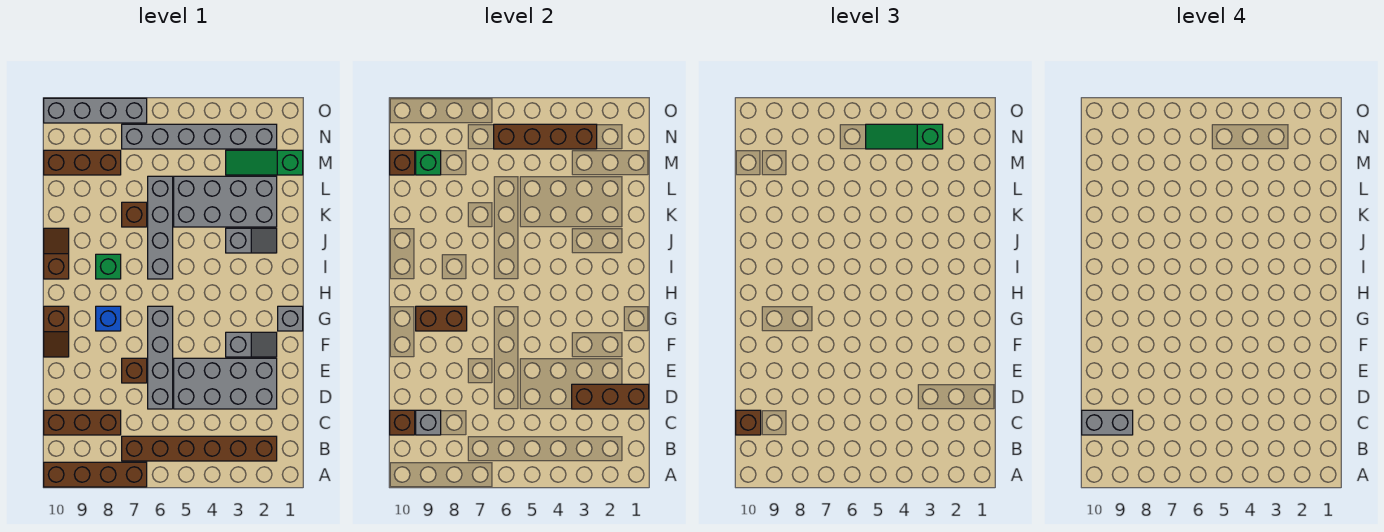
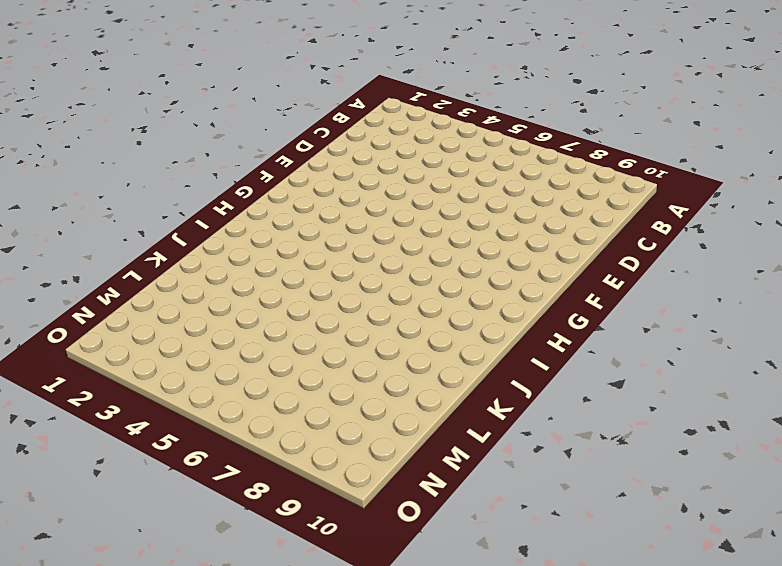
none -> brown 1x4 brick [44,462,147,487]
none -> brown 1x6 brick [122,436,277,461]
none -> brown 1x3 brick [44,410,121,435]
none -> grey 2x4 brick [174,358,277,409]

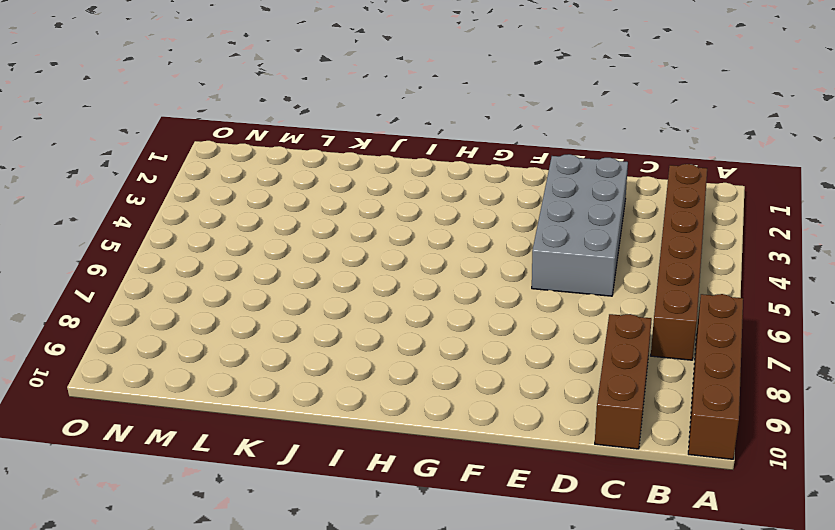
none -> grey 1x4 brick [148,306,173,409]
none -> brown 1x1 brick [122,358,147,383]
none -> grey 1x2 slope [226,332,277,357]
none -> brown 1x2 slope [44,306,69,357]

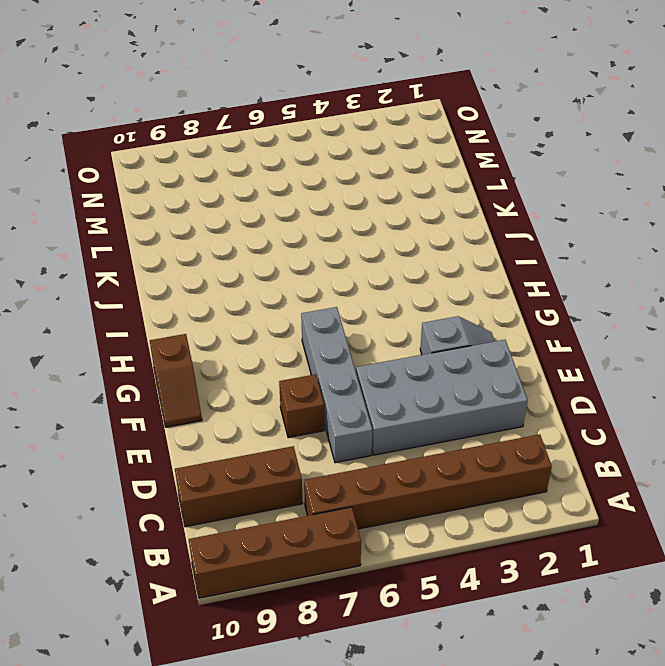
none -> grey 1x1 brick [278,306,303,331]
none -> blue 1x1 brick [96,306,121,331]
none -> grey 1x4 brick [148,176,173,279]
none -> green 1x1 brick [96,254,121,279]

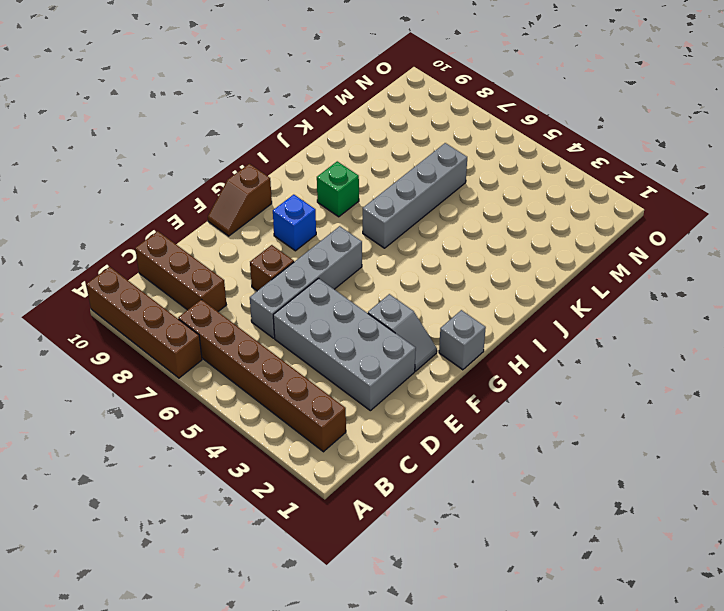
none -> brown 1x2 slope [44,228,69,279]
none -> grey 1x2 slope [226,228,277,253]
none -> grey 2x4 brick [174,176,277,227]
none -> brown 1x1 brick [122,202,147,227]

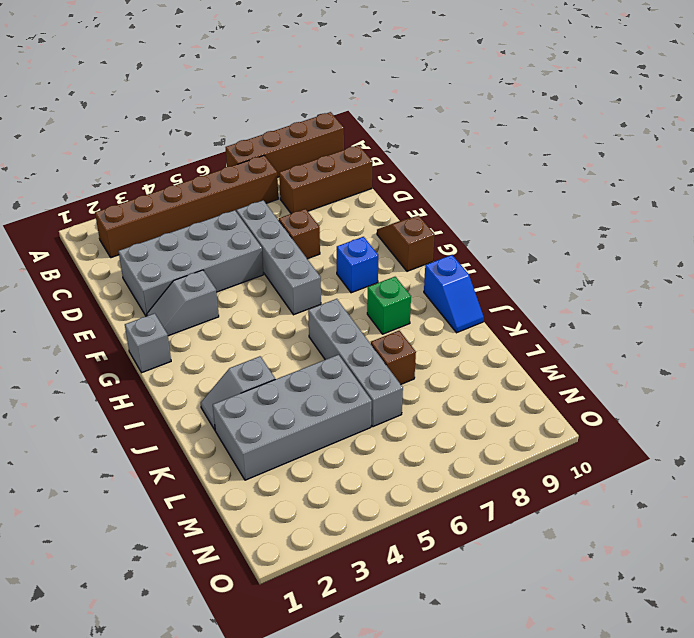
blue 1x2 slope [424,255,484,333] -> brown 1x2 slope [44,228,69,279]
none -> green 1x3 slope [226,150,303,175]
none -> brown 1x3 brick [44,150,121,175]
none -> grey 1x6 brick [122,124,277,149]
none -> grey 1x4 brick [44,98,147,123]

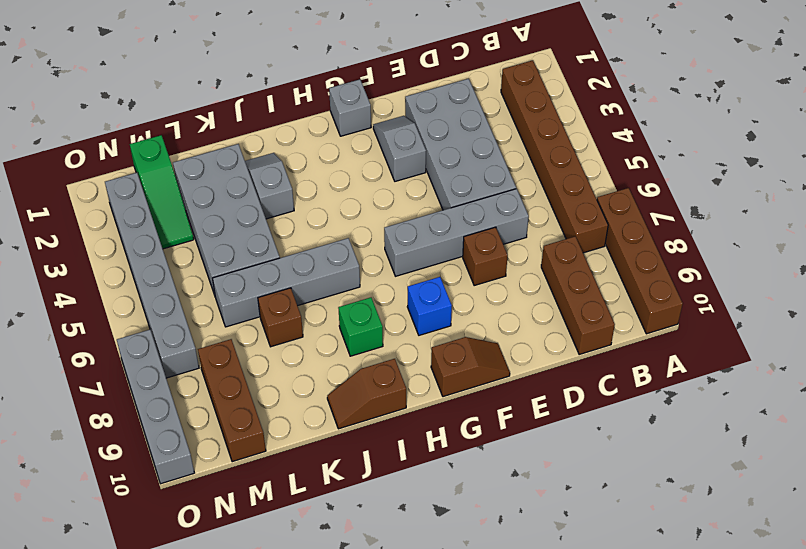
none -> grey 1x1 brick [416,410,441,435]
none -> brown 1x1 brick [390,410,415,435]
none -> brown 1x3 brick [572,384,649,409]
none -> brown 1x2 brick [416,306,467,331]

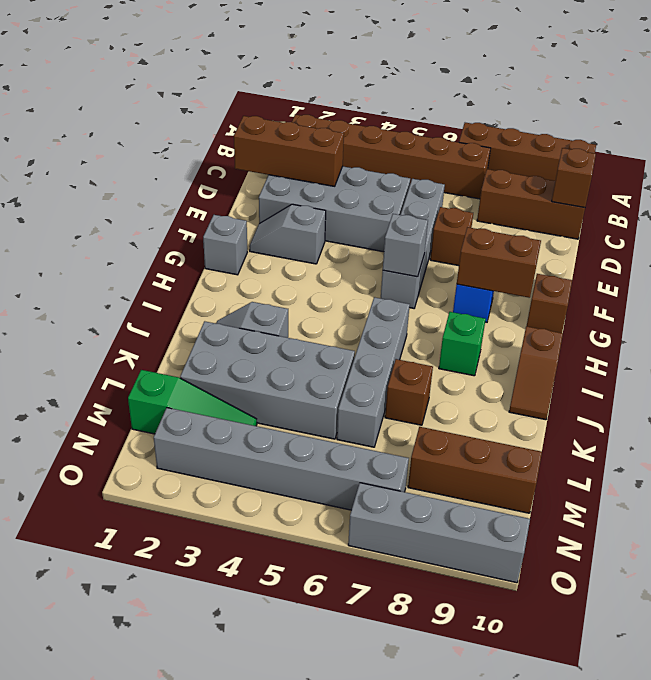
grey 1x1 brick [383,214,428,277] -> grey 1x1 brick moved to [416,410,441,435]
none -> green 1x1 brick [416,150,441,175]
none -> brown 1x1 brick [390,150,415,175]
none -> brown 1x4 brick [494,124,597,149]
none -> brown 1x1 brick [736,410,761,435]

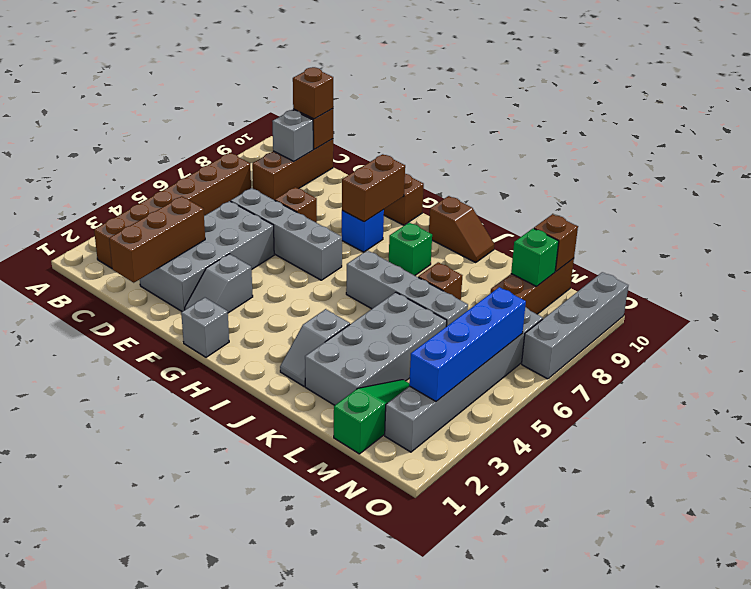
blue 1x4 brick [409,287,526,401] -> brown 1x4 brick [494,124,597,149]
none -> brown 1x4 brick [44,462,147,487]
none -> green 1x3 slope [866,124,943,149]
none -> grey 1x2 brick [1082,410,1133,435]

